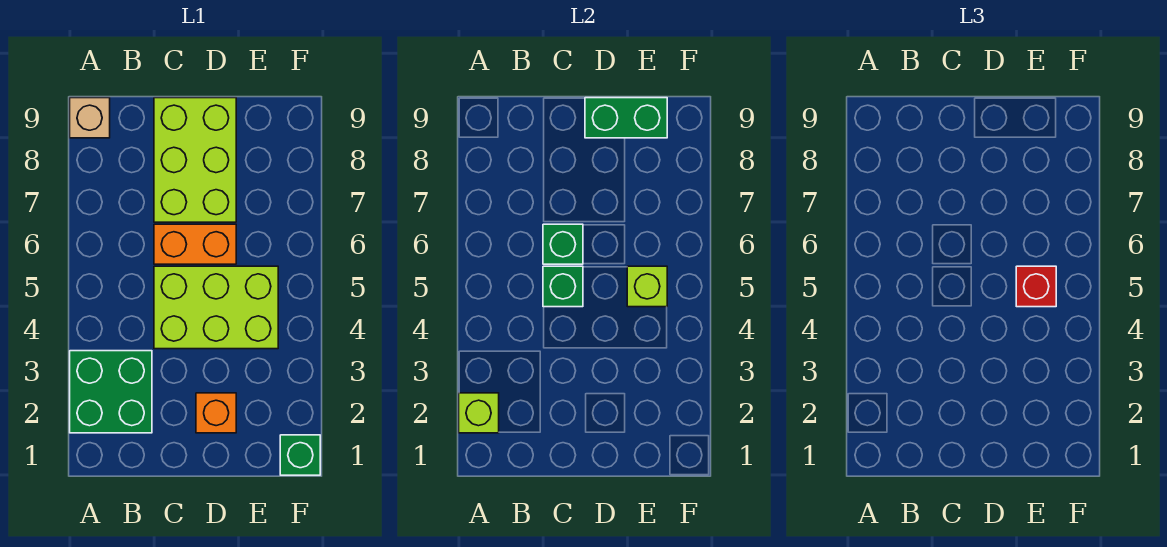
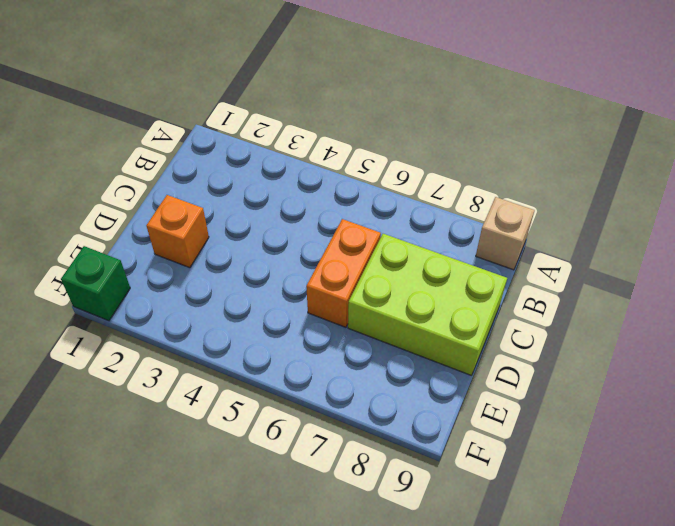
none -> green 2x2 brick [70,351,152,433]
none -> lime 2x3 brick [154,266,278,349]
none -> lime 1x1 brick [459,393,499,433]

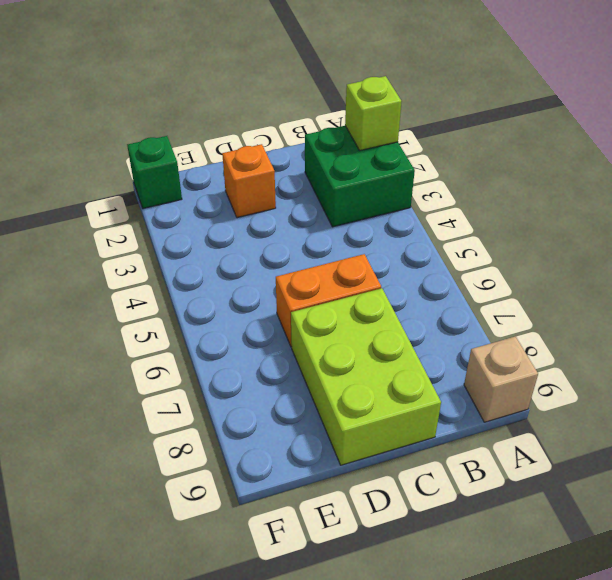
none -> lime 2x3 brick [154,266,278,349]
none -> green 1x1 brick [543,266,583,307]
none -> green 1x1 brick [543,224,583,264]

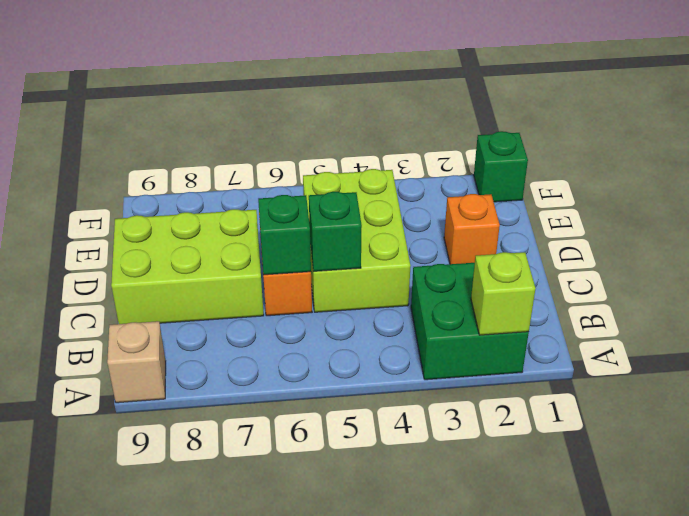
none -> green 1x2 brick [585,98,667,138]
none -> lime 1x1 brick [627,266,667,307]
none -> red 1x1 brick [1016,266,1056,307]

